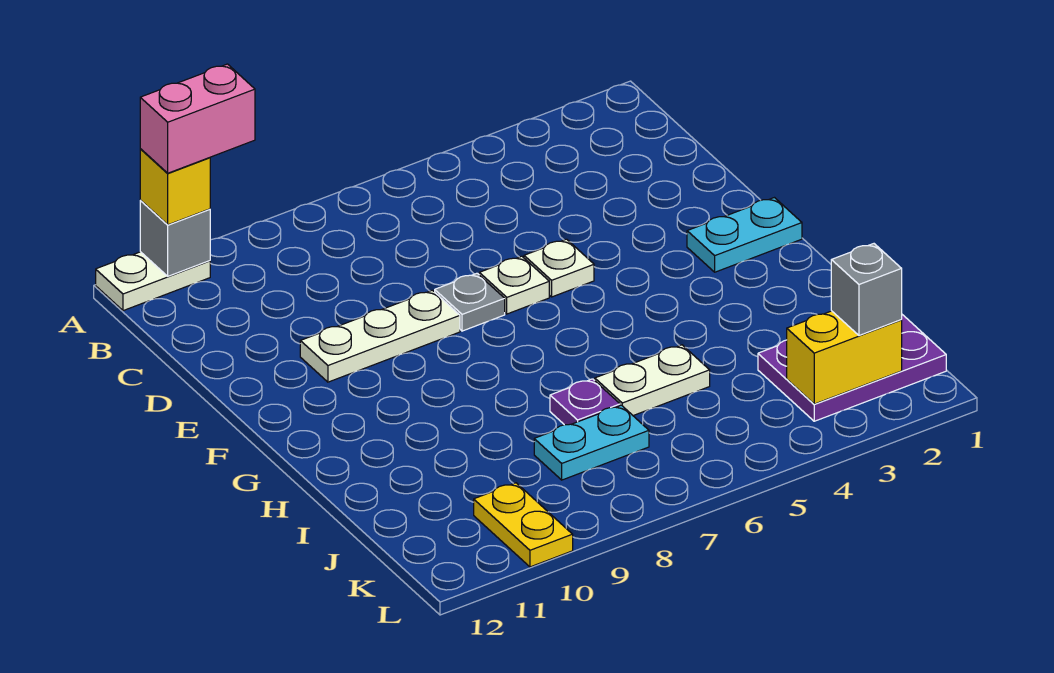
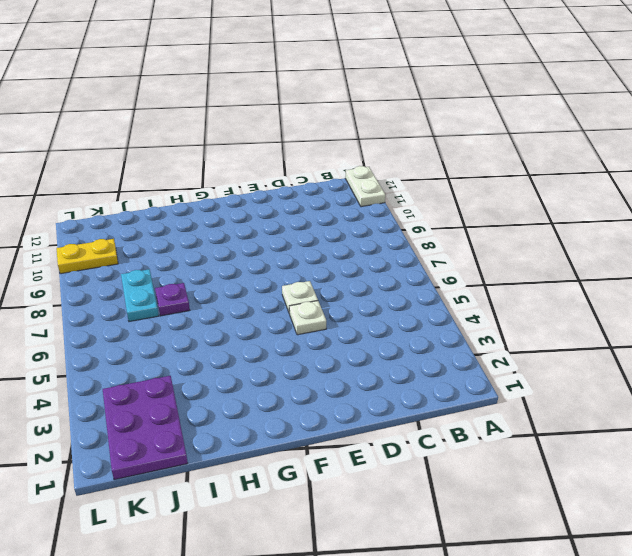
none -> grey 1x1 plate [435,273,505,331]
none -> white 1x3 plate [300,290,460,382]
none -> cyan 1x2 plate [687,198,802,272]

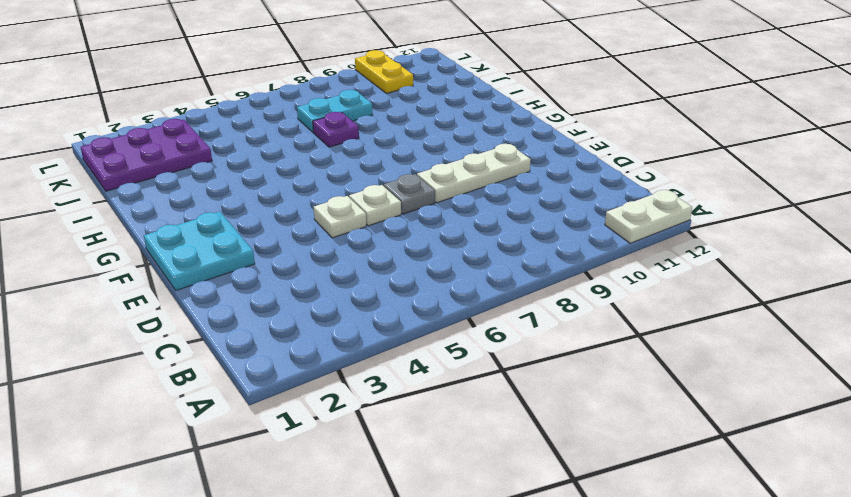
cyan 2x2 plate [144,212,255,290] -> cyan 1x2 plate [687,198,802,272]
none -> white 1x2 plate [595,345,710,416]
none -> grey 1x1 brick [140,201,210,276]
none -> yellow 1x2 brick [787,311,902,404]

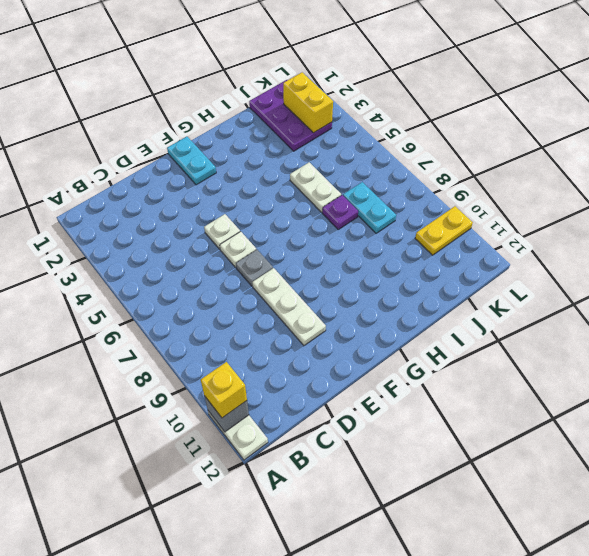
none -> grey 1x1 brick [831,244,902,335]
none -> pink 1x2 brick [140,64,255,173]

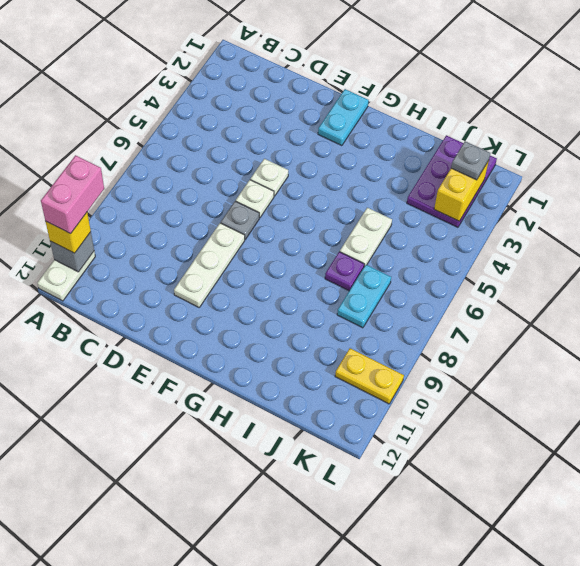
grey 1x1 plate [451,141,490,180] -> grey 1x1 brick [831,244,902,335]

